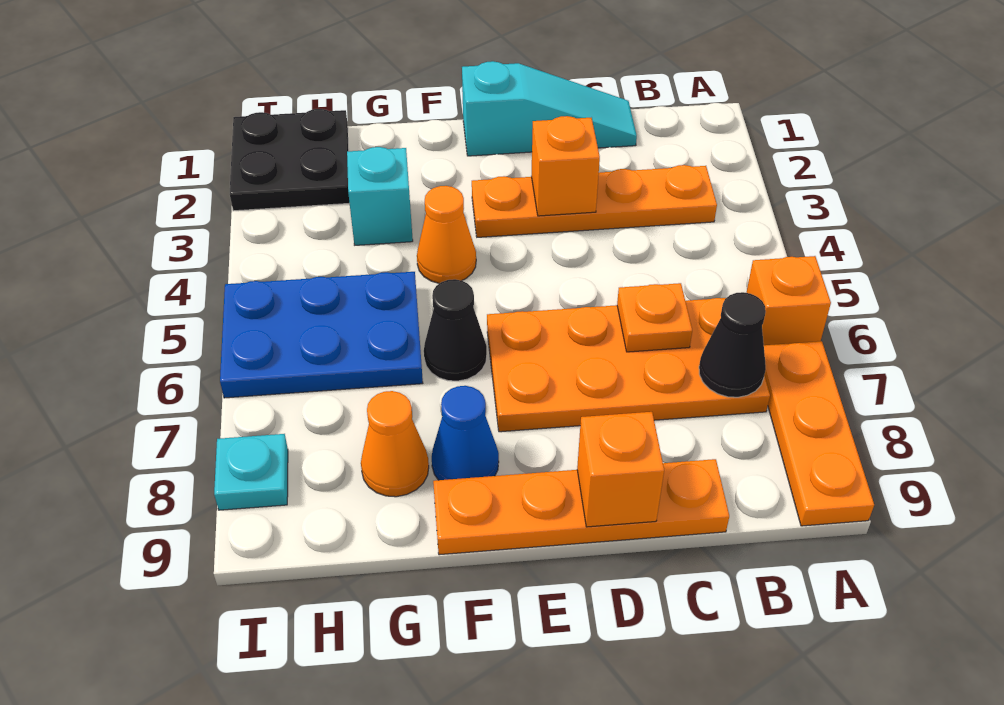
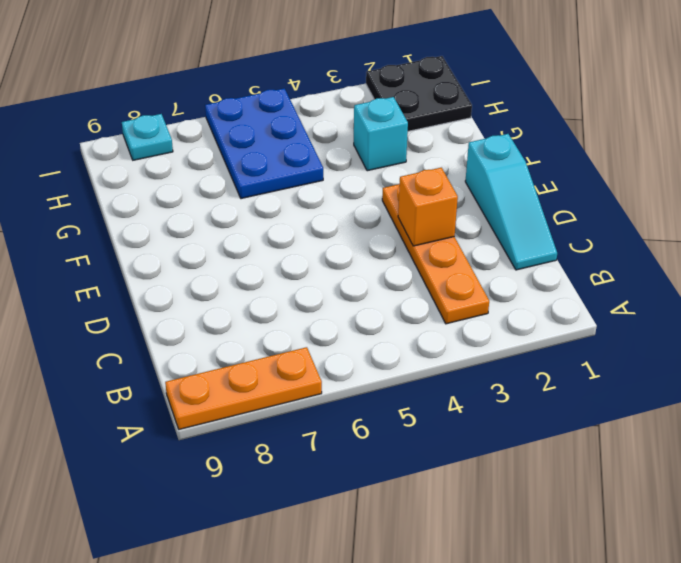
none -> orange 1x1 brick [747,256,831,345]
none -> orange 2x4 plate [487,298,770,432]
none -> orange 1x4 plate [433,459,729,555]

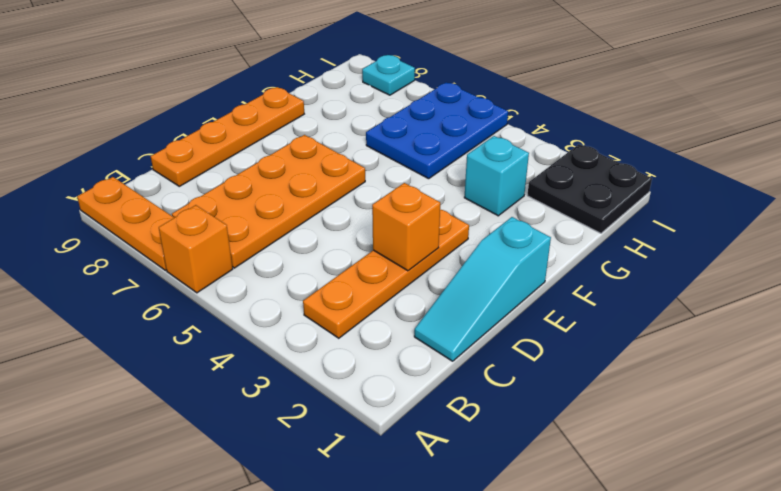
none -> orange 1x1 cone [417,186,476,284]
none -> black 1x1 cone [424,279,487,381]
none -> blue 1x1 cone [432,386,499,480]

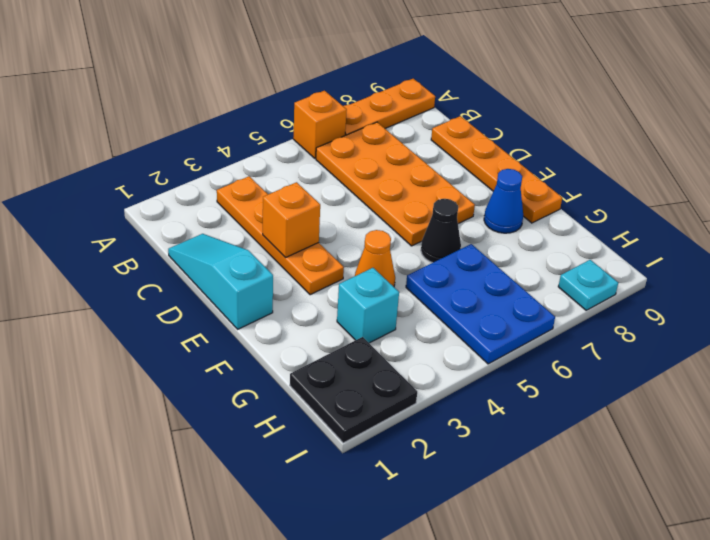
none -> orange 1x1 cone [361,391,429,497]
none -> black 1x1 cone [699,292,766,397]
none -> orange 1x1 plate [617,283,692,352]

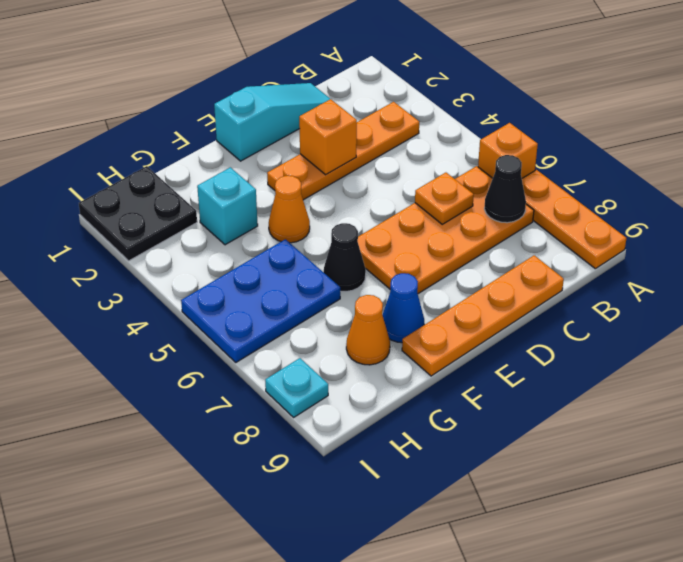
none -> orange 1x1 brick [577,412,664,527]

